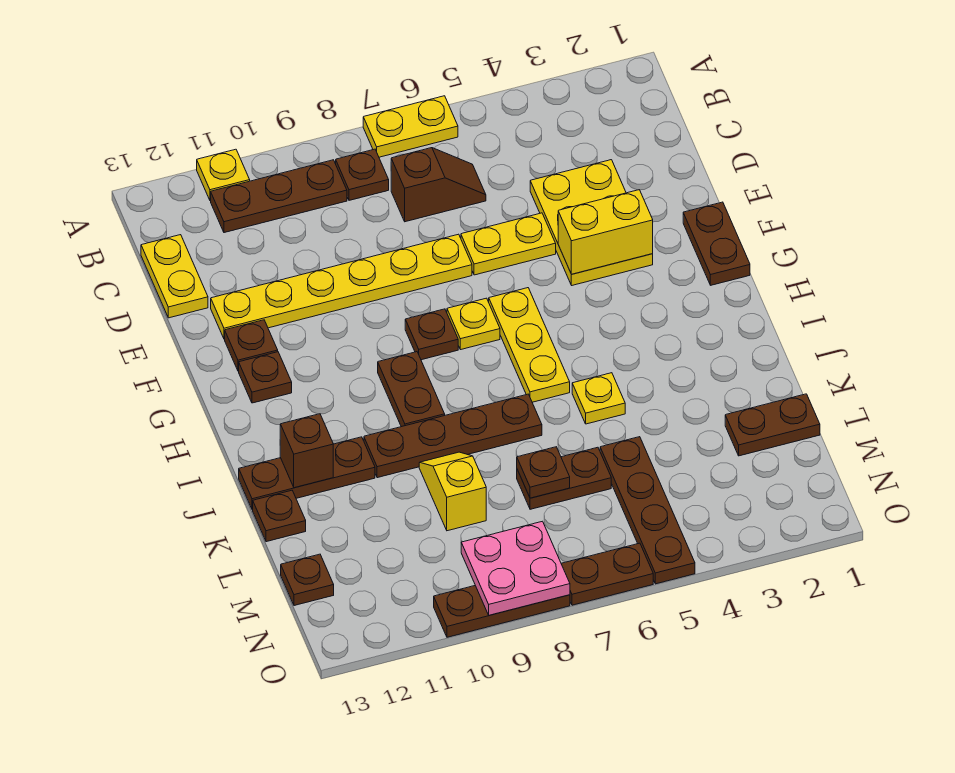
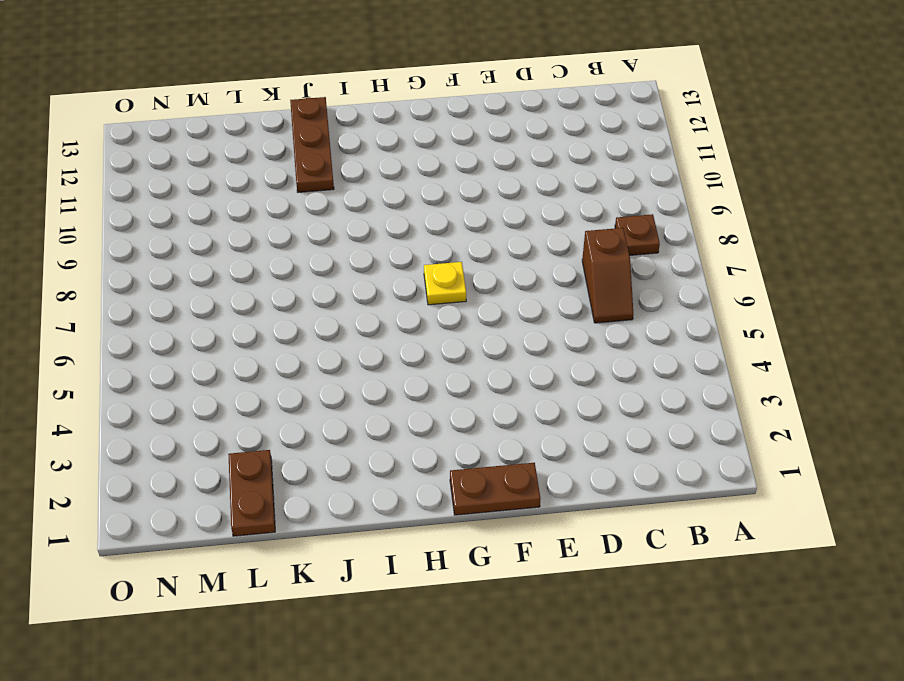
none -> yellow 1x2 plate [363,96,458,157]
none -> yellow 1x1 plate [197,149,250,201]
none -> brown 1x3 plate [211,160,347,233]
none -> yellow 1x2 plate [141,235,208,318]

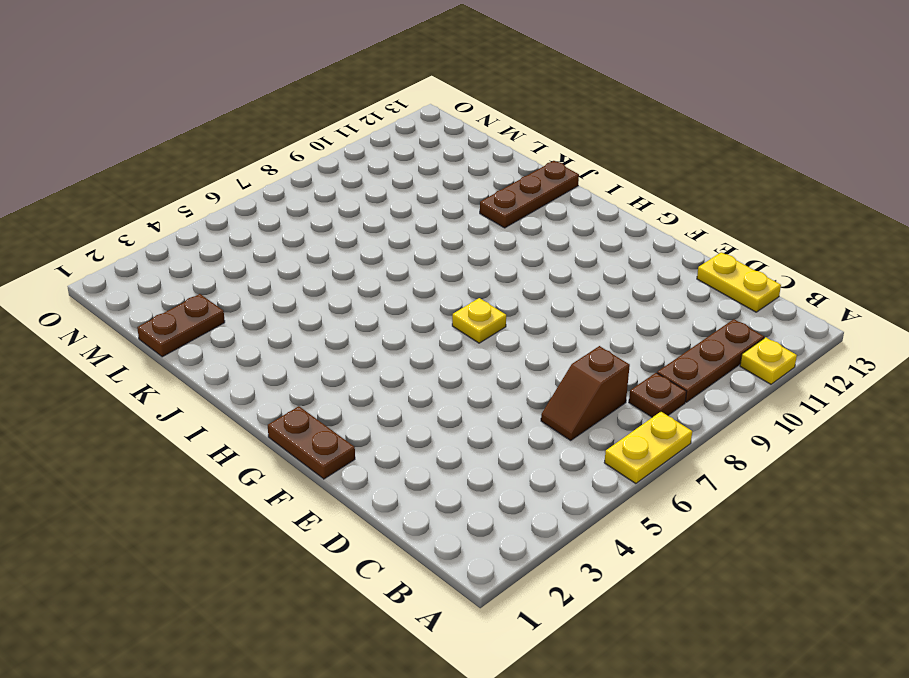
none -> yellow 2x3 plate [530,160,653,285]
none -> yellow 1x2 plate [461,213,556,275]
none -> yellow 1x6 plate [211,234,472,339]
none -> brown 1x1 plate [225,320,278,371]

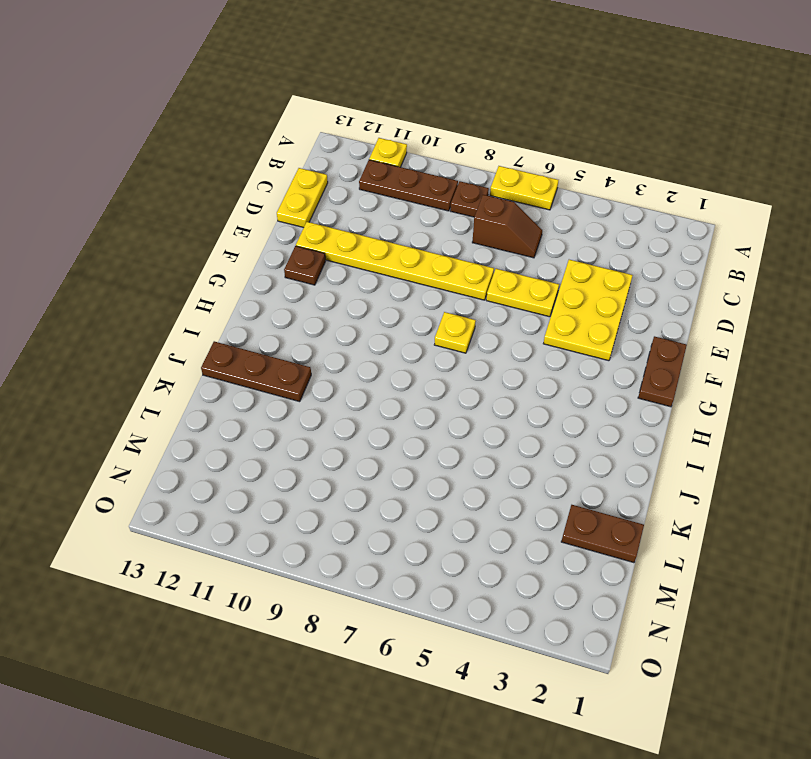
none -> yellow 1x3 plate [489,288,570,402]
none -> brown 1x1 plate [405,309,458,360]
none -> brown 1x1 plate [239,352,292,403]
none -> brown 1x2 plate [378,352,445,427]

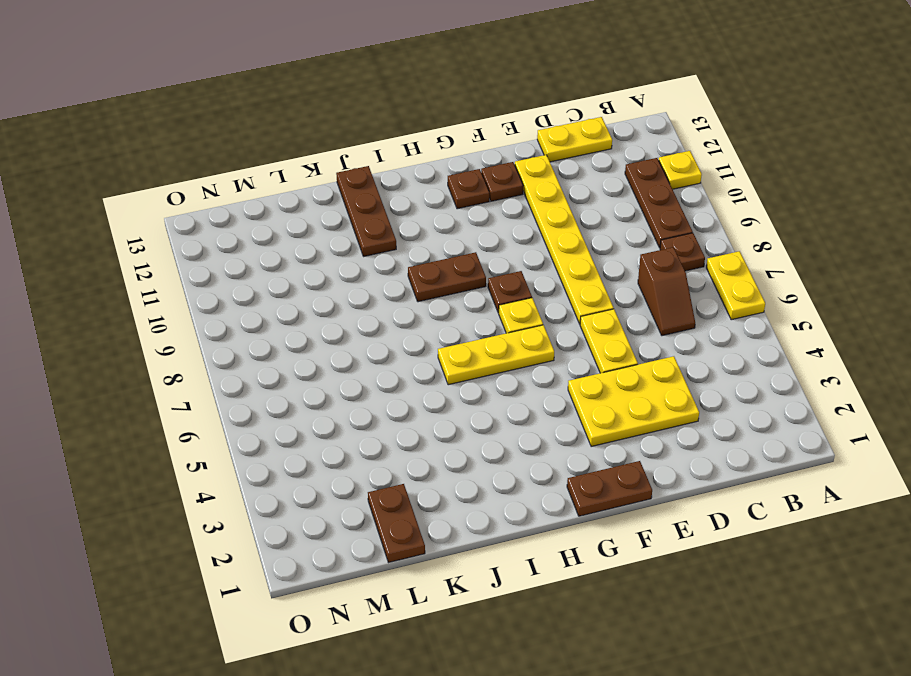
none -> yellow 1x1 plate [572,373,625,424]
none -> brown 1x4 plate [364,394,542,478]
none -> yellow 1x2 slope [419,452,486,531]
none -> brown 1x1 plate [253,490,306,542]

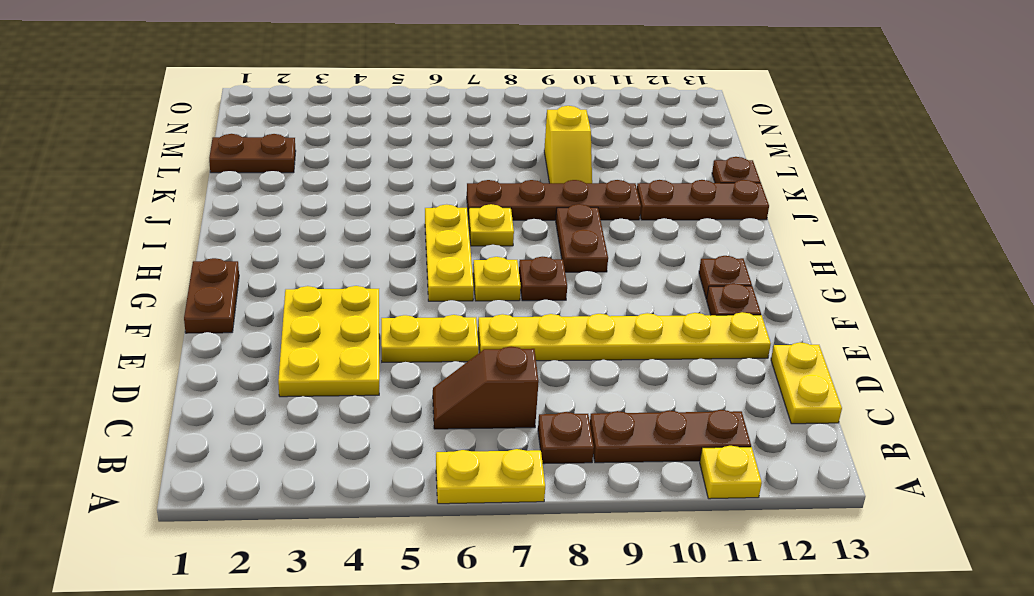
yellow 1x1 plate [469,204,514,246] -> yellow 1x1 plate moved to [572,373,625,424]
none -> brown 1x4 plate [600,437,695,584]
none -> brown 1x2 plate [517,447,611,509]
none -> brown 1x1 plate [281,554,334,606]
none -> brown 1x2 plate [561,543,653,605]

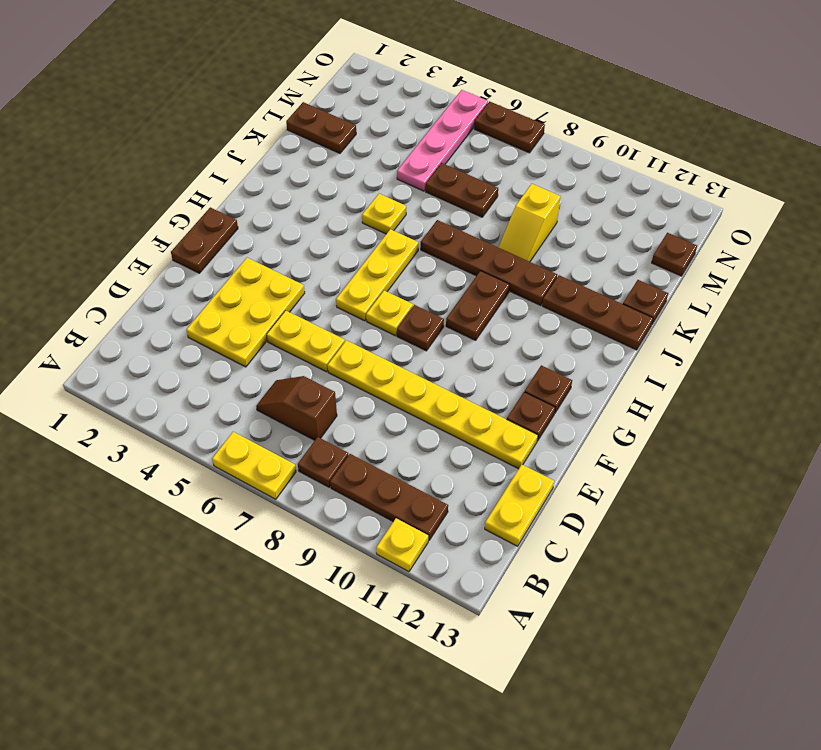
pink 1x4 plate [397,90,488,191] -> brown 1x4 plate [600,437,695,584]
none -> brown 1x3 plate [434,586,570,637]
none -> yellow 1x2 brick [558,190,653,274]
none -> brown 1x1 brick [280,414,333,488]
none -> brown 1x1 plate [517,447,570,498]

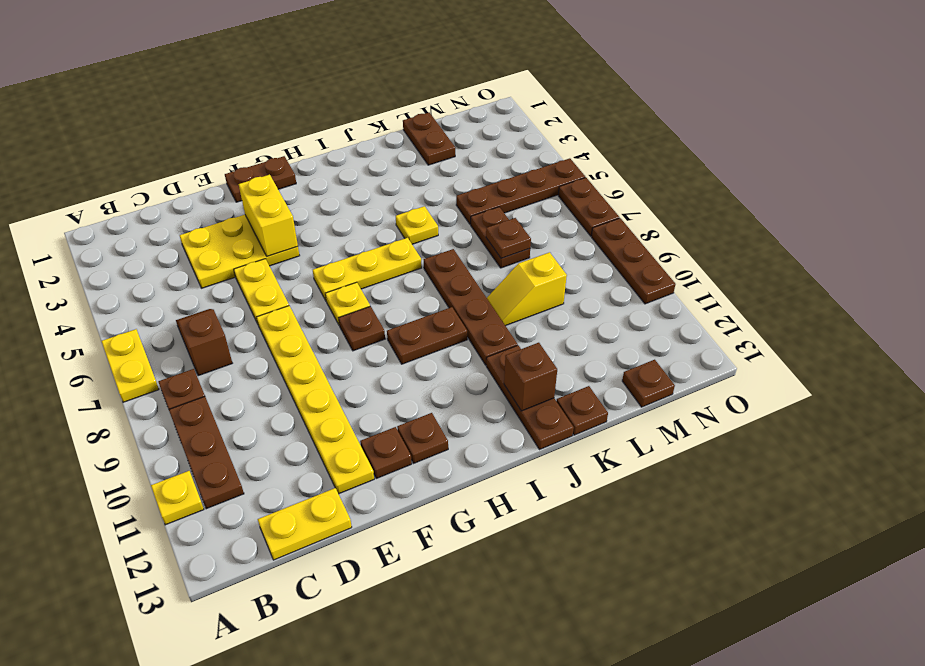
none -> pink 2x2 plate [461,521,570,615]

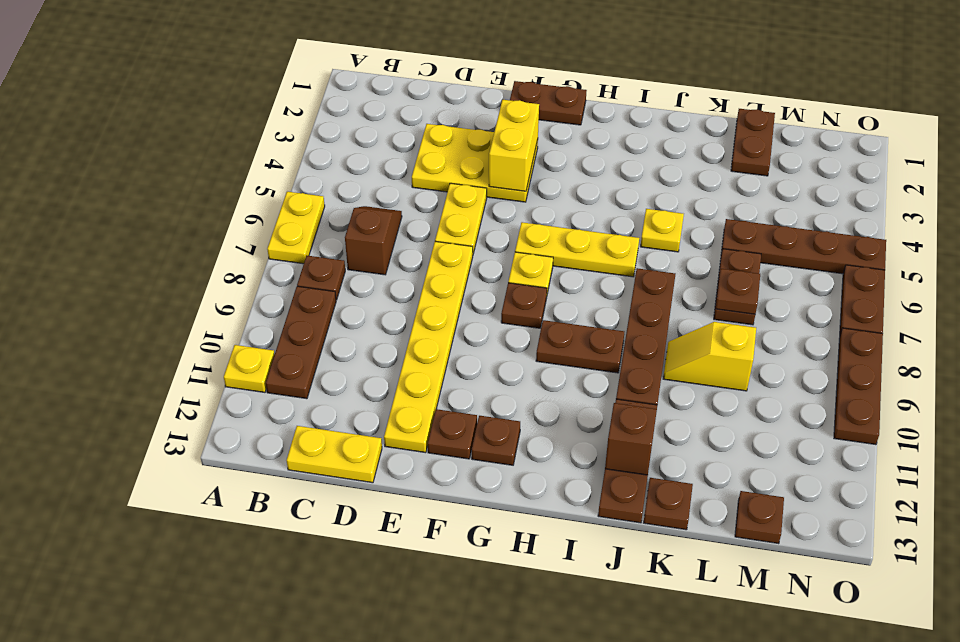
none -> pink 2x2 plate [461,521,570,615]

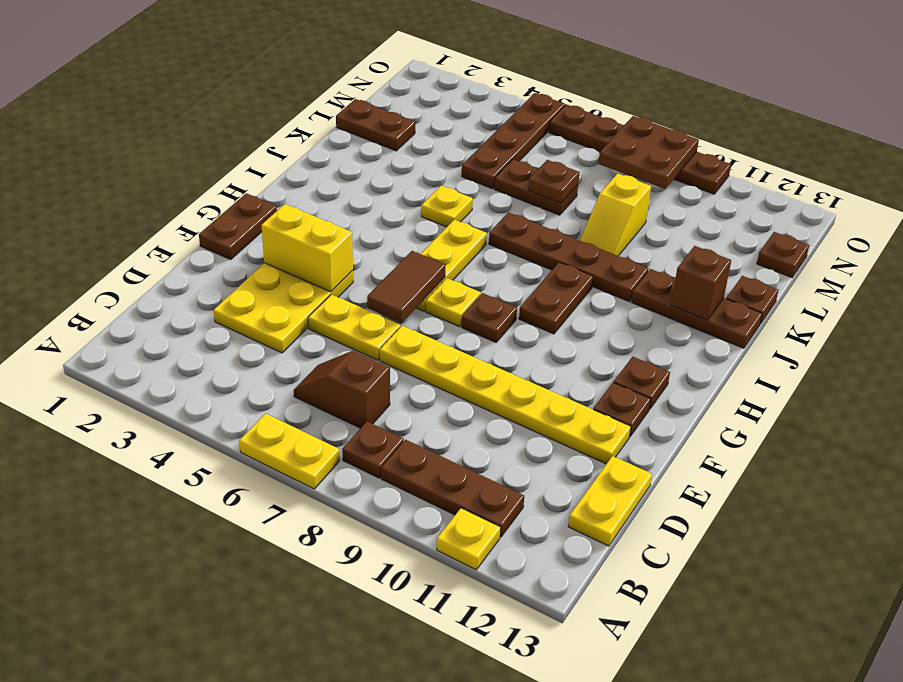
brown 1x2 tile [367,251,445,323] -> none
brown 2x2 plate [599,116,699,189] -> pink 2x2 plate [461,521,570,615]

